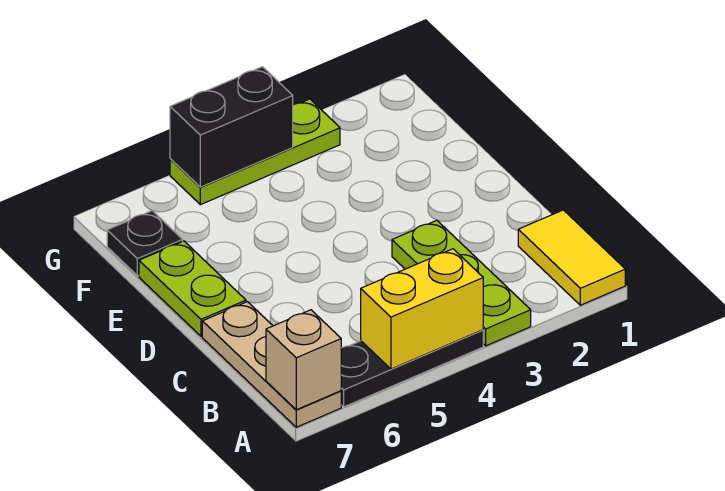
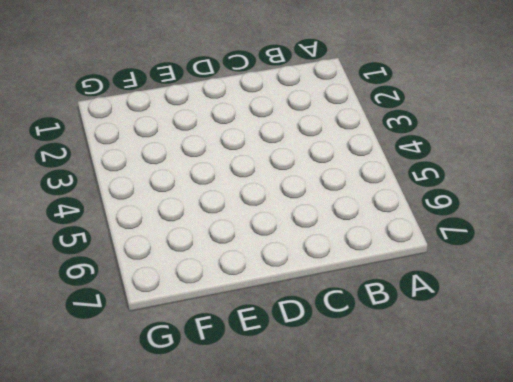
none -> yellow 1x2 tile [518,210,625,305]
none -> lime 1x3 plate [392,220,531,346]

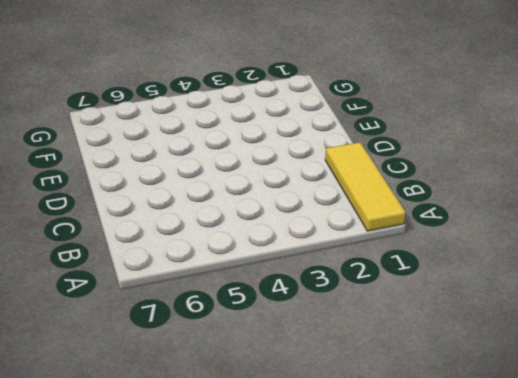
yellow 1x3 tile [325,142,406,231] -> yellow 1x2 tile [518,210,625,305]
none -> lime 1x3 plate [392,220,531,346]
none -> black 1x3 plate [341,330,483,407]

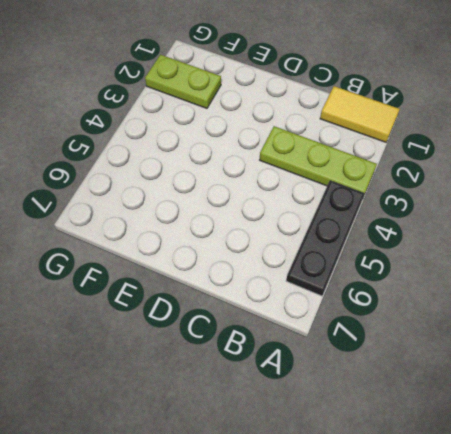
lime 1x2 plate [145,55,221,108] -> lime 1x2 plate moved to [139,241,246,336]
none -> tan 1x3 plate [202,302,341,427]
none -> black 1x1 plate [107,211,182,276]

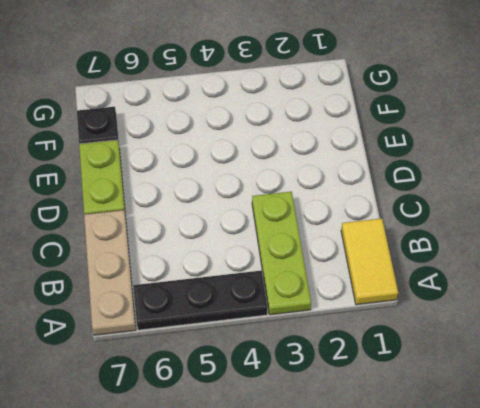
none -> lime 1x3 plate [170,99,340,205]
none -> yellow 1x2 brick [361,249,483,369]

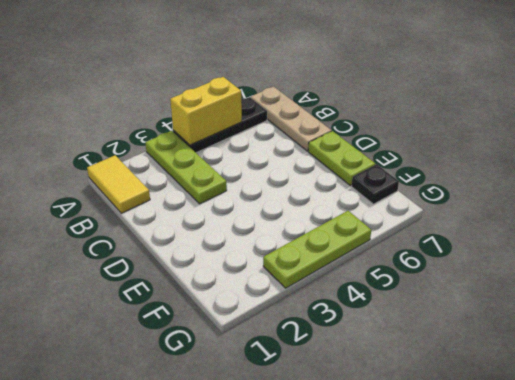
none -> tan 1x1 brick [266,310,341,410]
none -> black 1x2 brick [170,67,293,187]

